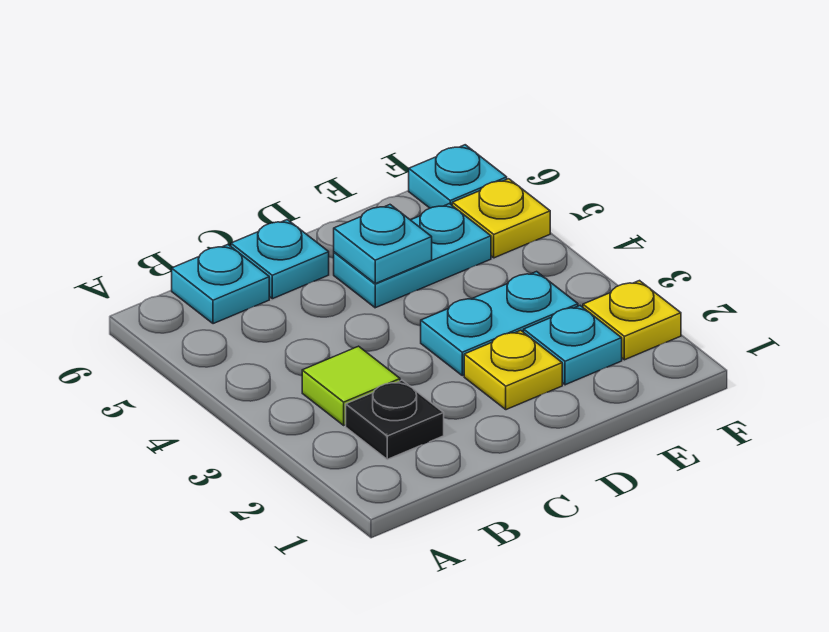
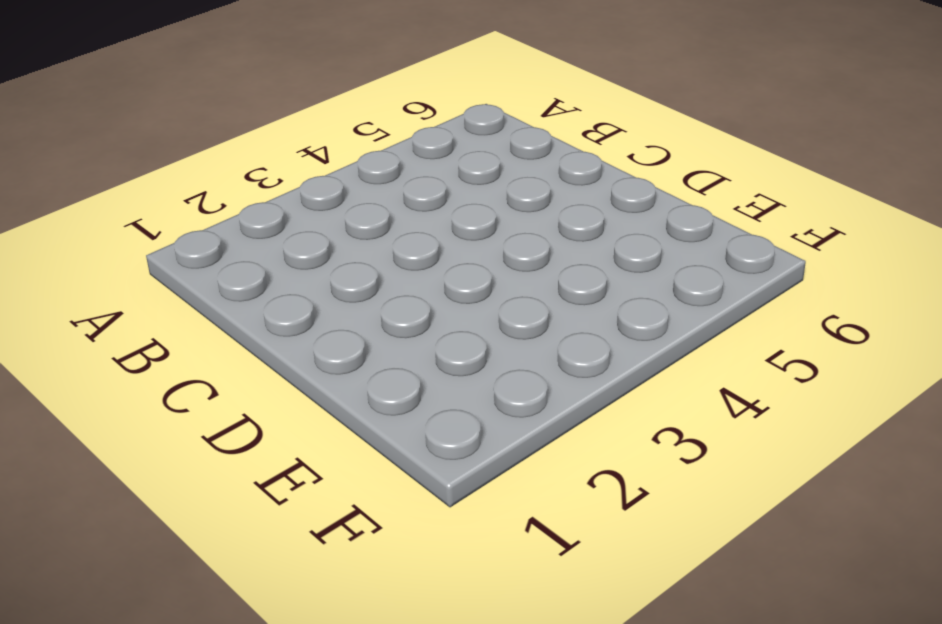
none -> black 1x1 plate [346,380,444,459]
none -> lime 1x1 tile [302,346,400,425]
none -> cyan 1x1 plate [172,245,269,324]

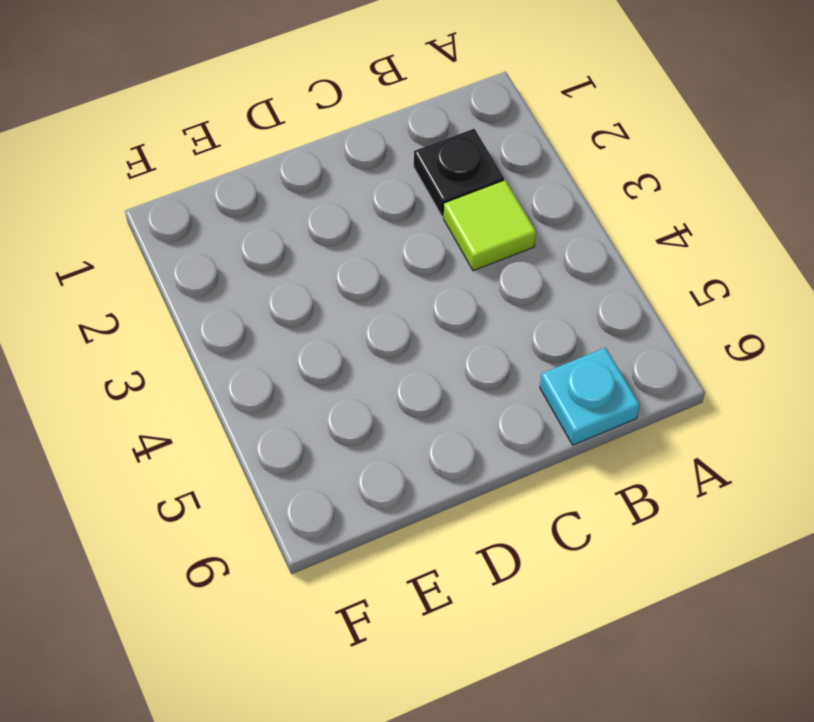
none -> cyan 1x1 plate [231,220,329,299]
none -> yellow 1x1 plate [464,330,562,410]
none -> cyan 1x2 plate [421,272,578,376]

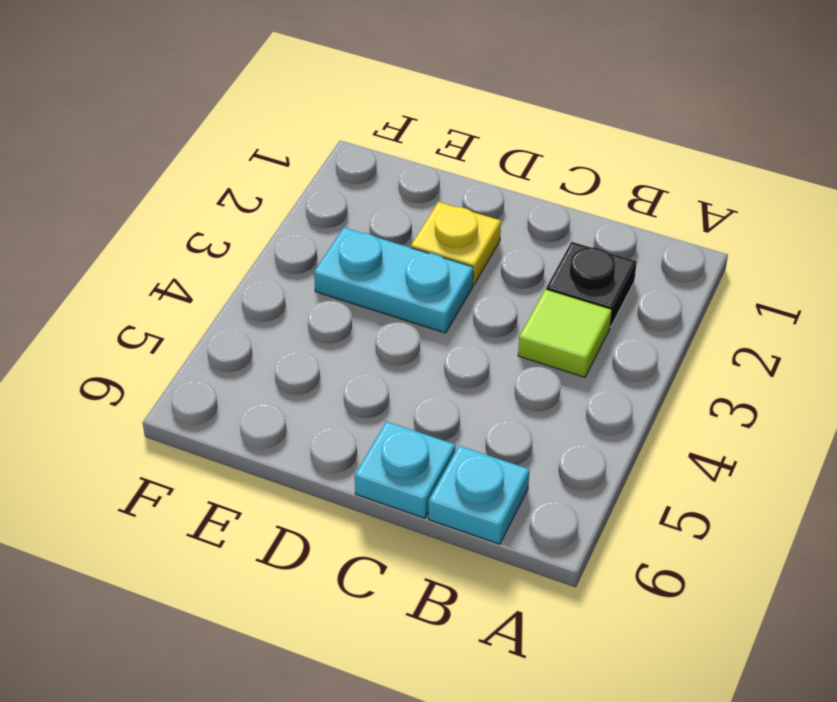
none -> cyan 1x2 plate [334,204,491,308]
none -> cyan 1x1 plate [524,306,622,385]
none -> yellow 1x1 plate [583,281,681,360]

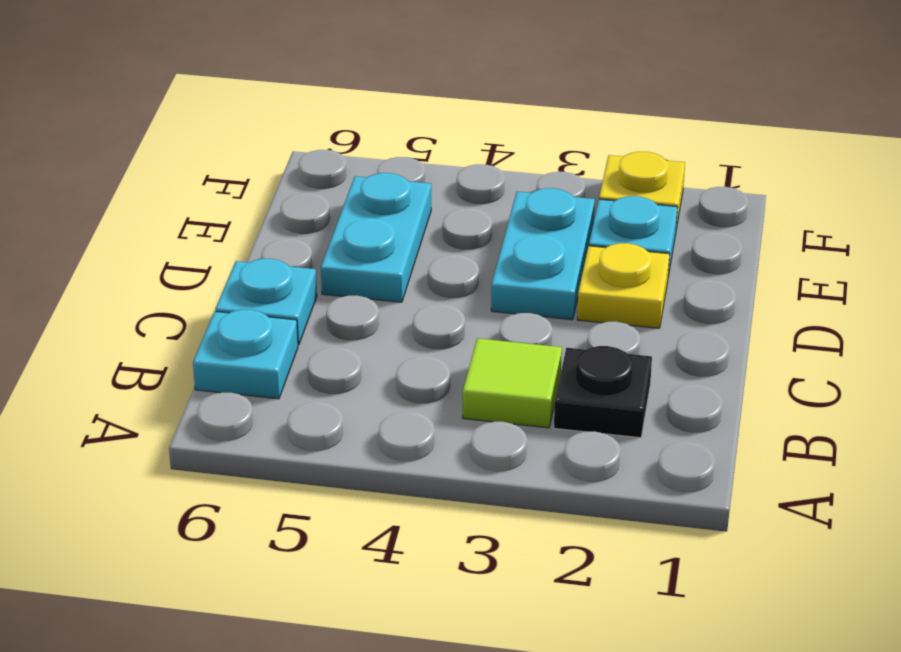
none -> yellow 1x1 plate [452,179,550,258]
none -> cyan 1x1 plate [409,145,507,208]
none -> cyan 1x1 plate [334,205,432,284]

